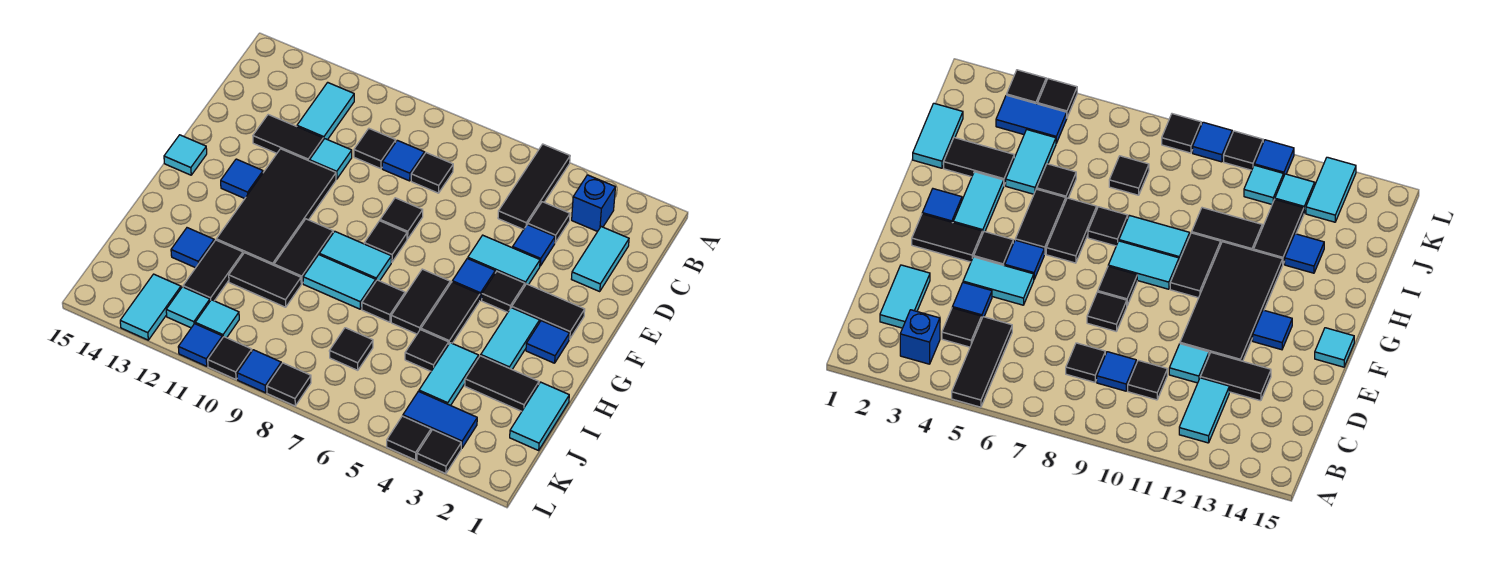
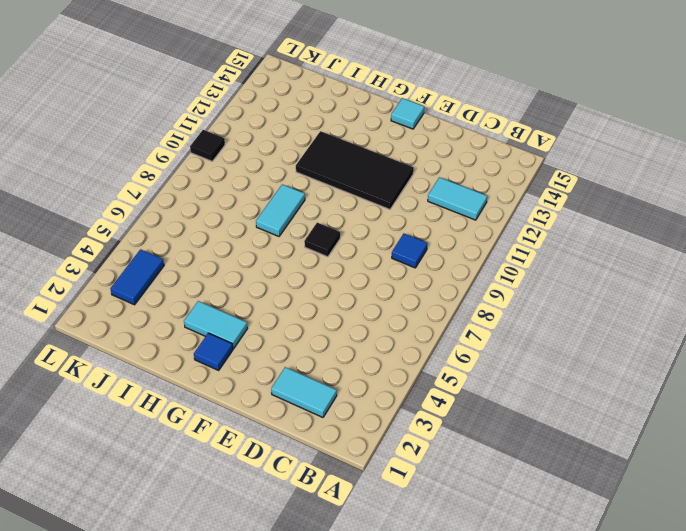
none -> black 1x3 tile [498,144,570,229]
none -> blue 1x1 brick [572,175,615,232]
none -> black 1x1 tile [528,202,570,243]
none -> black 1x1 tile [411,153,453,193]

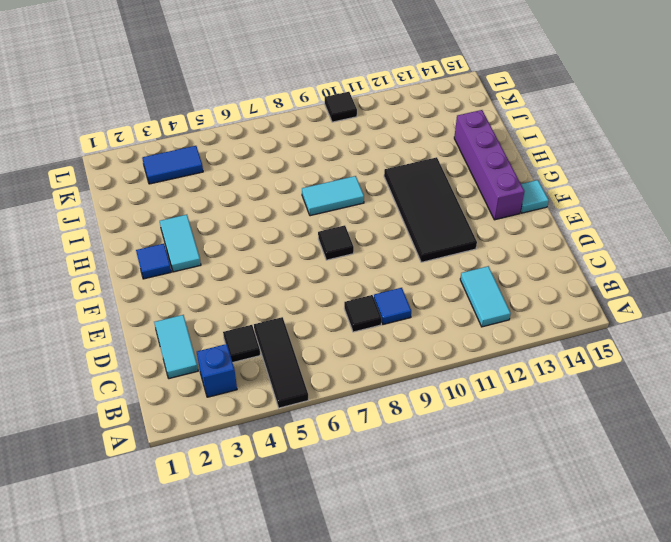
purple 1x4 brick [454,110,524,220] -> none
none -> black 1x1 tile [354,129,396,169]
none -> blue 1x1 tile [513,225,555,266]
none -> cyan 1x1 tile [310,139,352,179]
none -> black 1x2 tile [253,115,323,161]

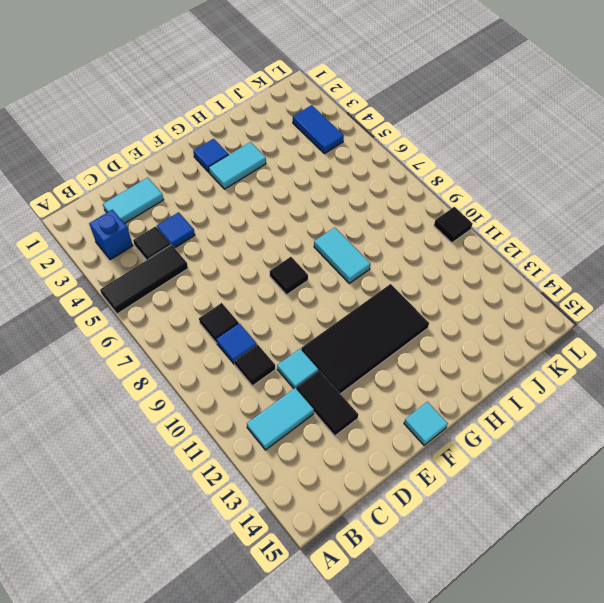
none -> cyan 1x2 tile [468,235,540,285]
none -> black 1x1 tile [380,198,423,239]
none -> black 1x2 tile [512,284,585,339]
none -> black 1x1 tile [482,271,525,312]

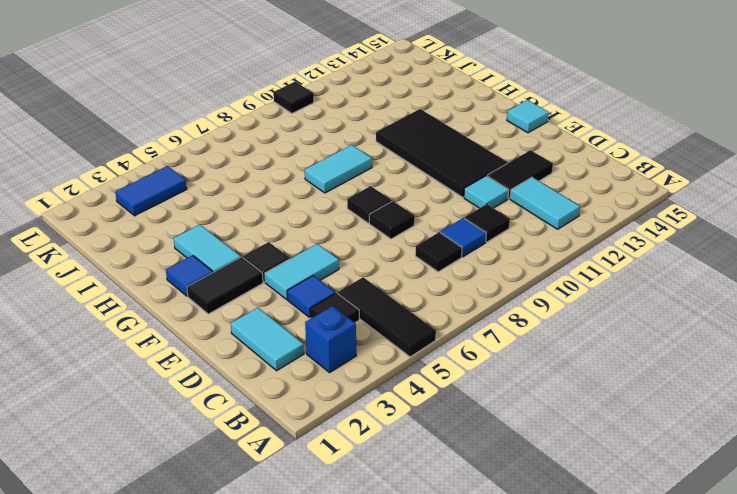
none -> blue 1x1 tile [452,259,495,300]
none -> blue 1x1 tile [221,159,263,198]
none -> black 1x2 tile [421,282,480,343]
none -> black 1x2 tile [391,269,450,334]

